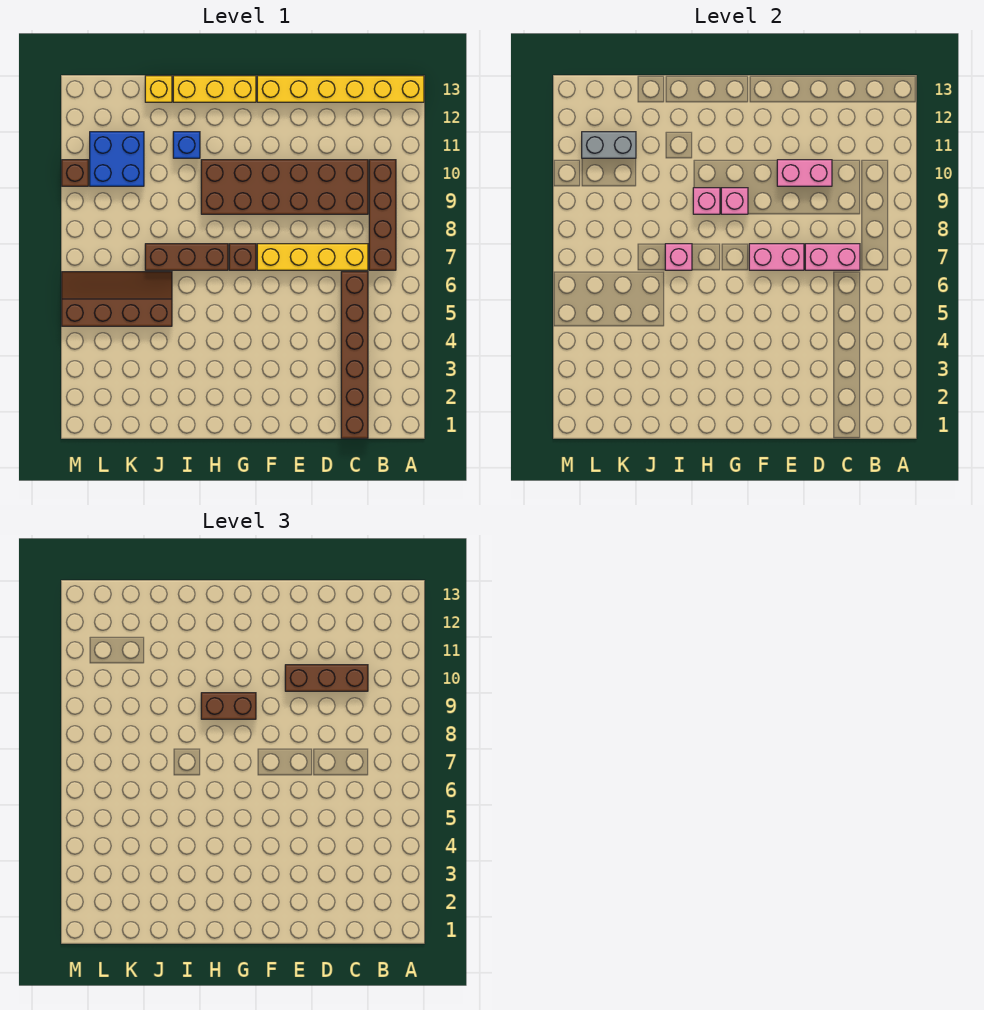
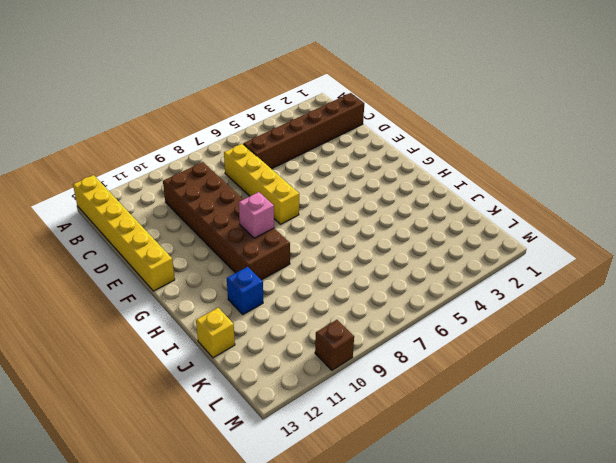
none -> brown 1x4 brick [369,160,396,270]
none -> brown 1x1 brick [229,244,256,270]
none -> yellow 1x3 brick [173,76,256,102]

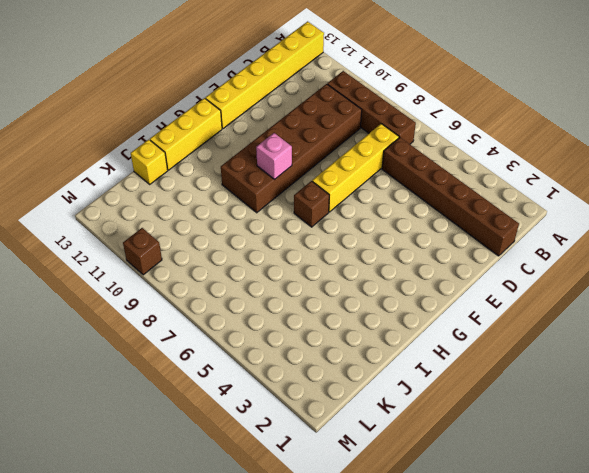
none -> brown 1x3 brick [145,244,228,270]
none -> blue 1x1 brick [173,132,200,158]
none -> brown 2x4 slope [62,272,172,326]

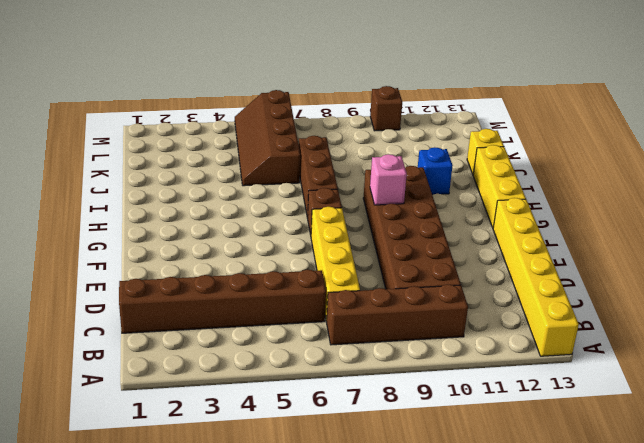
brown 2x4 slope [235,90,300,186] -> brown 2x4 slope turned to [62,272,172,326]
none -> blue 2x2 brick [90,132,144,186]
none -> pink 1x2 brick [805,244,860,270]
none -> pink 1x2 brick [777,160,832,186]

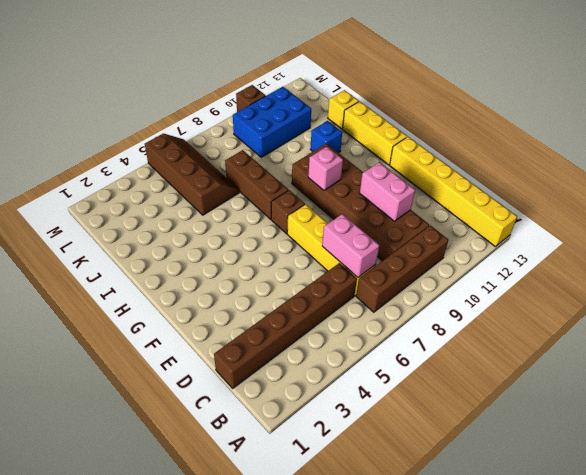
blue 2x3 brick [233,87,311,157] -> blue 2x2 brick [90,132,144,186]
none -> pink 1x2 brick [749,244,804,270]
none -> pink 1x1 brick [693,188,720,214]
none -> pink 1x1 brick [665,244,692,270]

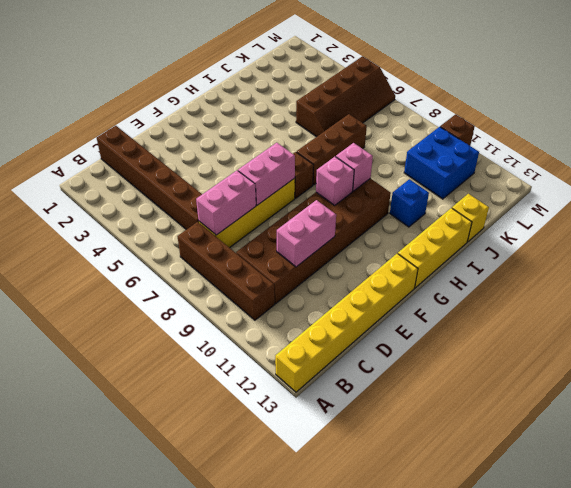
none -> pink 1x1 brick [665,244,692,270]
none -> grey 1x2 brick [582,132,636,158]
none -> brown 1x3 brick [285,665,368,691]

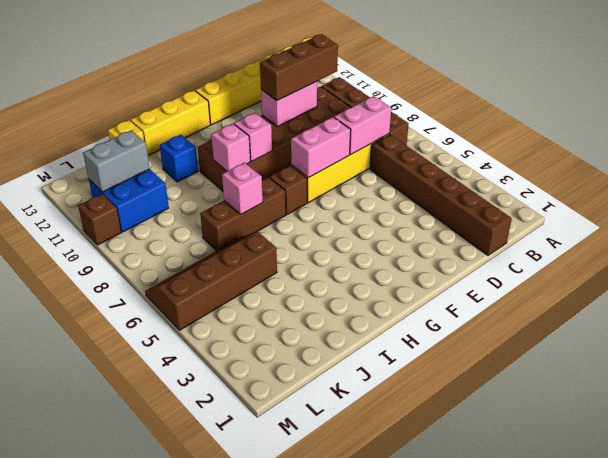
none -> brown 1x2 brick [201,693,256,719]

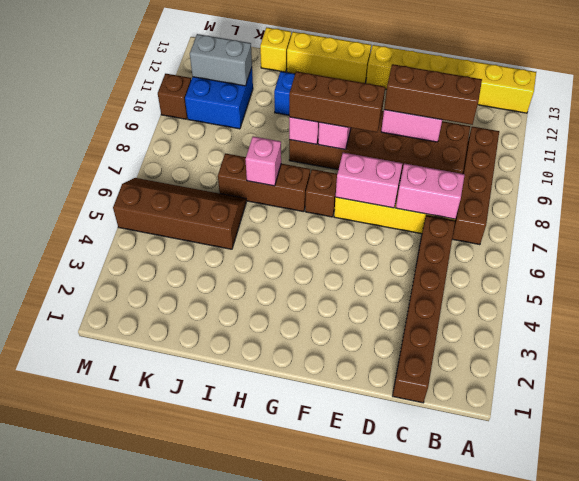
brown 1x3 brick [289,72,385,132] -> brown 1x2 brick [201,693,256,719]

